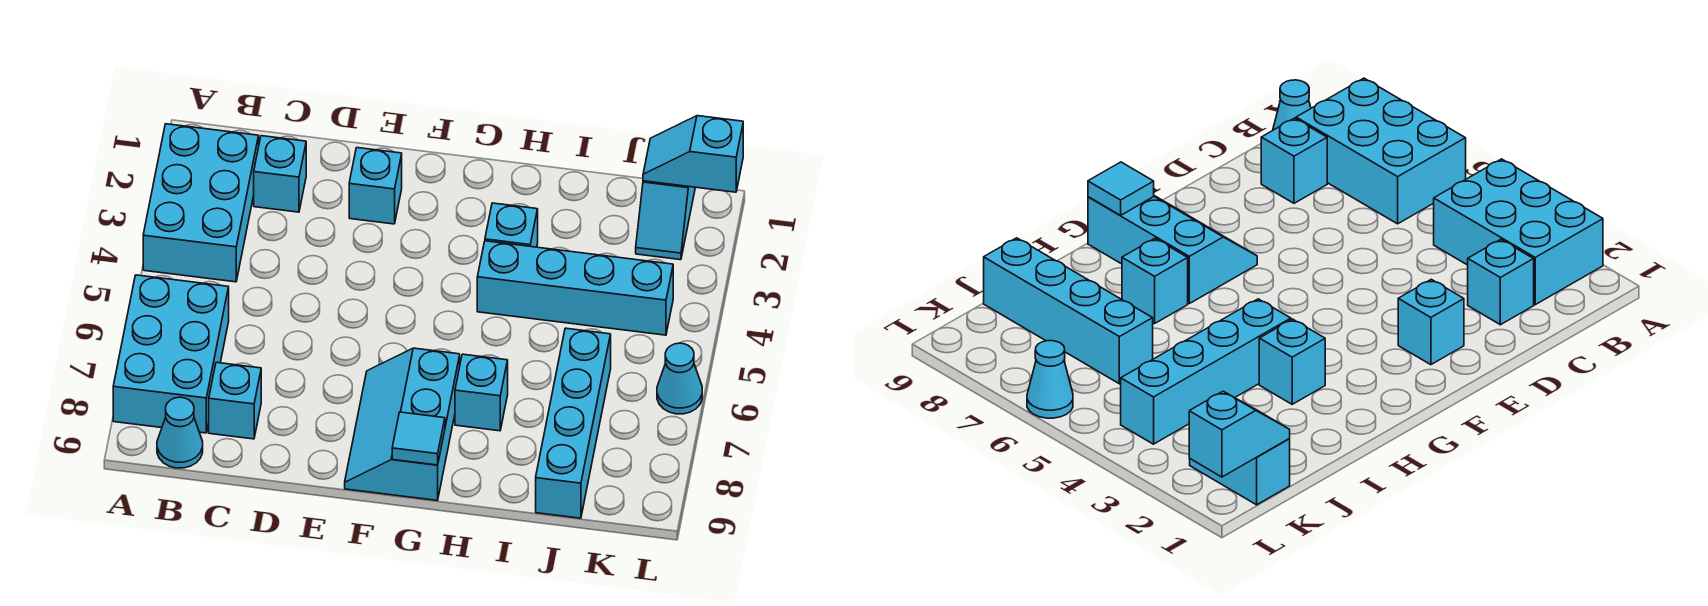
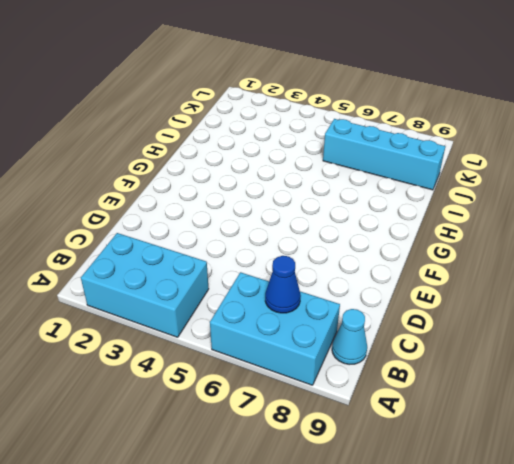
blue 1x1 cone [265,256,301,313] -> none
none -> cyan 1x1 brick [254,136,306,212]
none -> cyan 1x1 brick [209,362,261,439]
none -> cyan 1x1 brick [349,148,402,224]

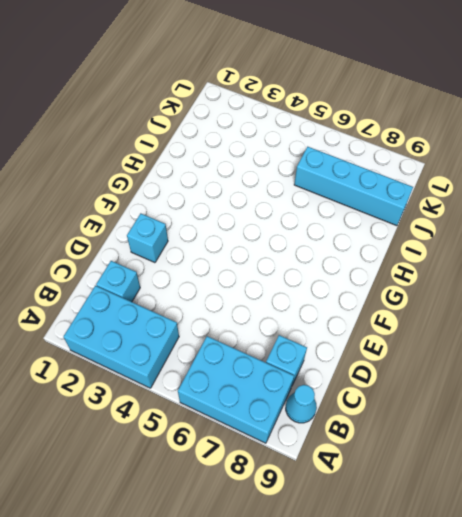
none -> cyan 2x3 slope [345,348,460,500]
none -> cyan 1x1 brick [485,203,538,247]
none -> cyan 1x4 brick [477,241,673,335]

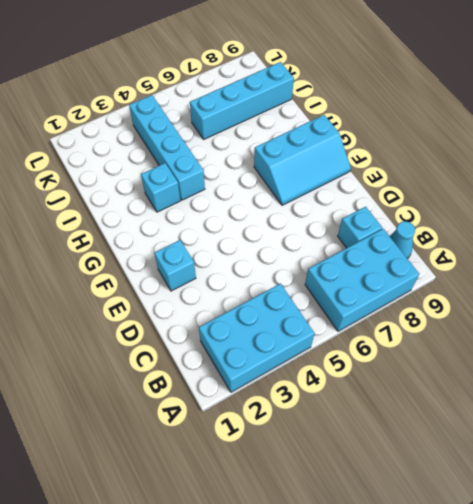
none -> cyan 1x1 brick [254,136,306,212]
none -> cyan 1x1 brick [455,354,508,431]
none -> cyan 1x2 slope [636,181,695,260]

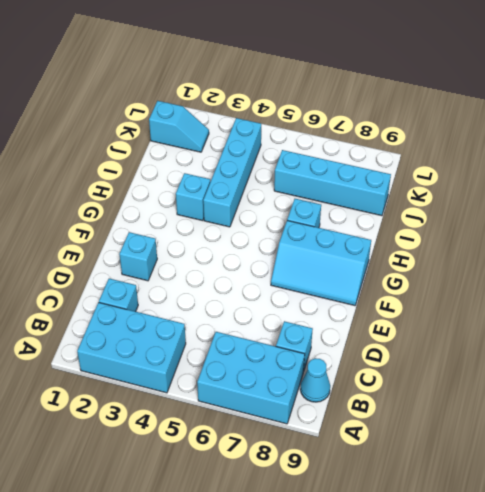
none -> cyan 1x1 cone [657,343,702,414]
none -> cyan 1x1 tile [392,412,445,465]
none -> cyan 1x2 slope [643,116,743,192]

